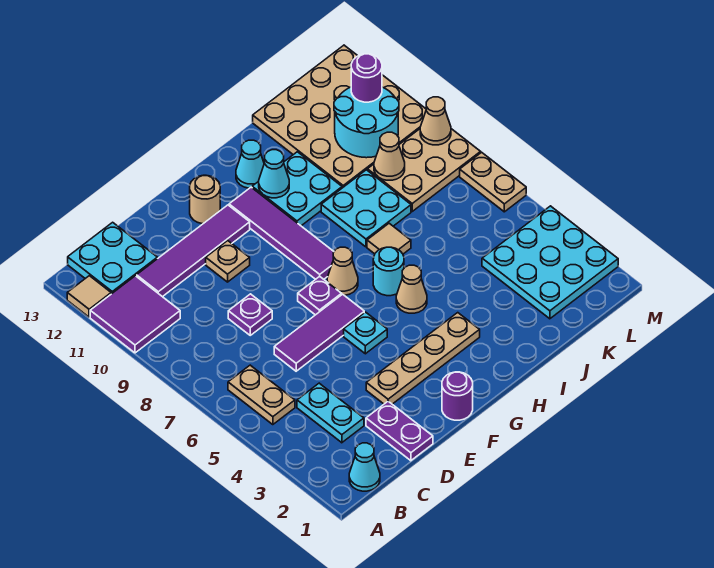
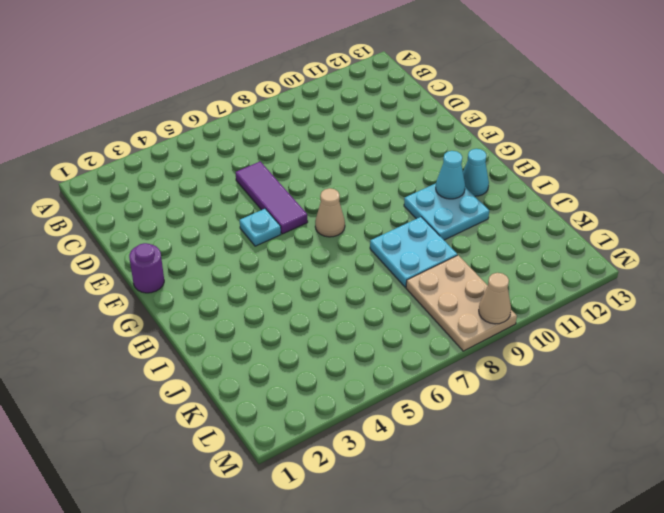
none -> purple 2x2 tile [90,276,180,353]
none -> tan 1x1 tile [67,276,111,317]
none -> cyan 1x1 cone [349,443,380,491]
none -> tan 1x2 plate [228,365,295,425]

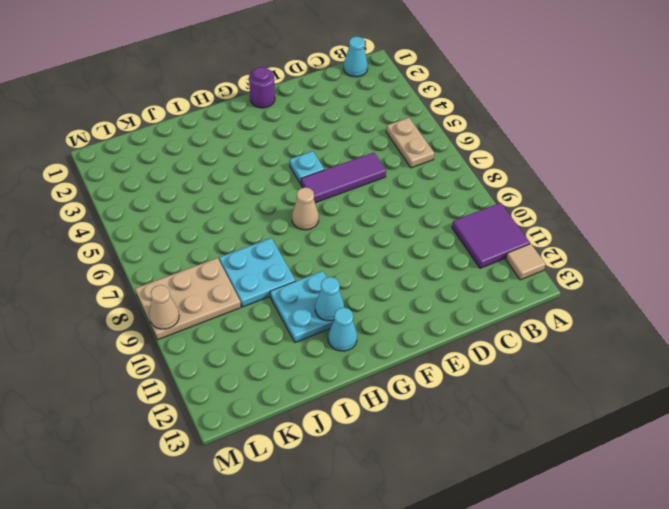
none -> cyan 2x2 plate [68,222,157,294]
none -> cyan 1x2 plate [297,383,364,443]
none -> purple 1x4 tile [137,205,250,297]
none -> purple 1x2 plate [366,401,433,461]

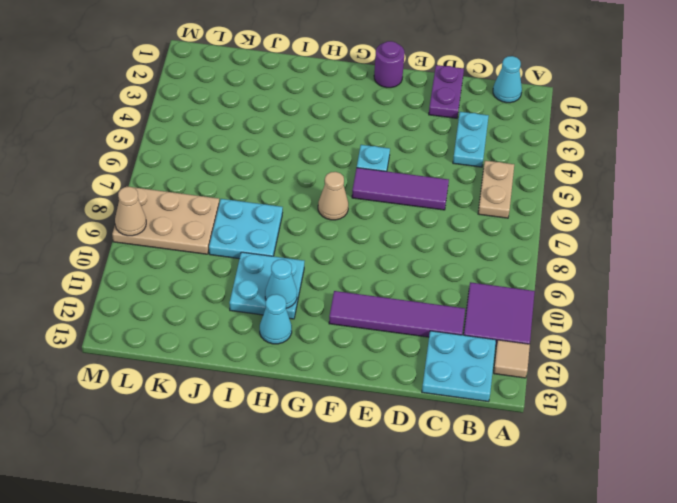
none -> purple 1x1 plate [228,294,272,335]
none -> tan 1x4 plate [366,313,480,404]
none -> tan 1x1 plate [206,241,250,282]
none -> purple 1x1 plate [298,276,342,315]

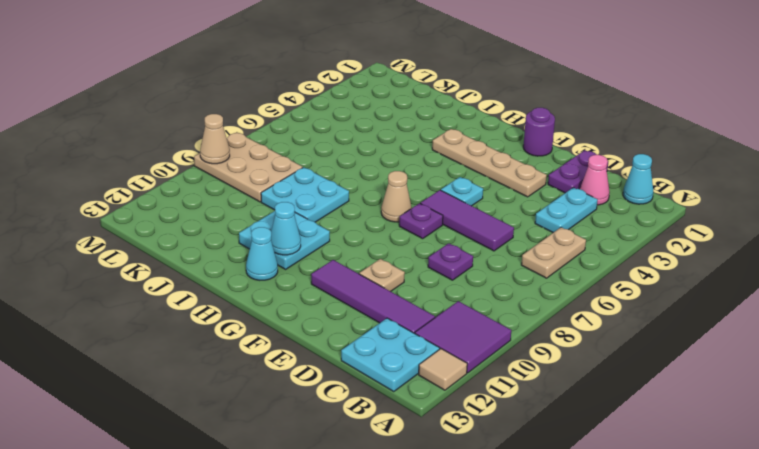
pink 1x1 cone [580,155,610,205] -> none
none -> tan 1x1 round brick [190,175,220,224]
none -> purple 1x4 tile [229,187,334,279]
none -> tan 1x1 cone [396,265,427,313]
none -> cyan 1x1 round brick [373,247,404,296]

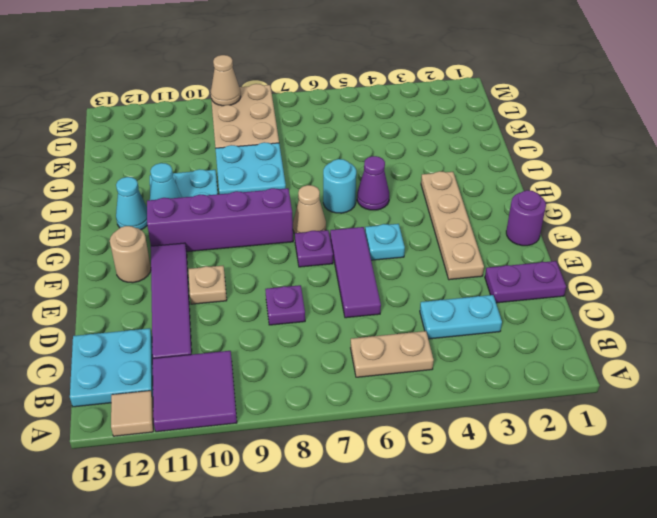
purple 1x4 brick [147,188,293,252] -> purple 1x4 tile [229,187,334,279]
purple 1x1 cone [357,156,389,210] -> tan 1x1 cone [396,265,427,313]
none -> cyan 1x1 cone [349,443,380,491]
none -> tan 1x1 tile [367,223,411,254]
none -> tan 4x4 plate [253,45,426,188]
none -> cyan 3x3 plate [482,206,618,319]

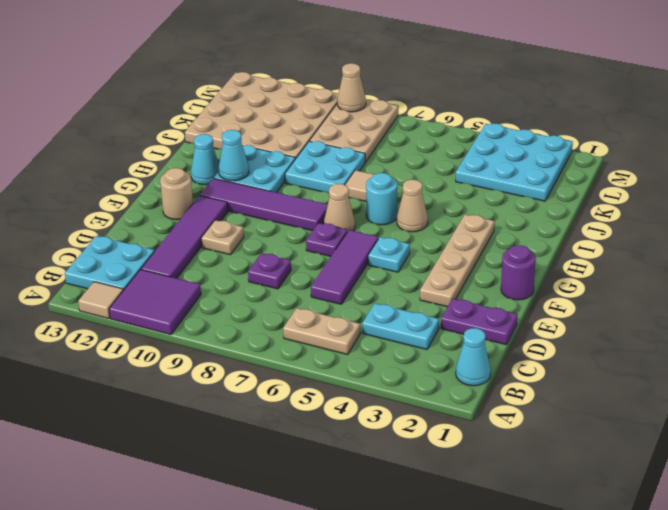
none -> tan 1x2 plate [460,152,526,212]
none -> tan 1x1 cone [374,132,405,180]
none -> cyan 2x2 round brick [334,87,399,158]
none -> purple 1x1 round brick [351,54,382,102]

